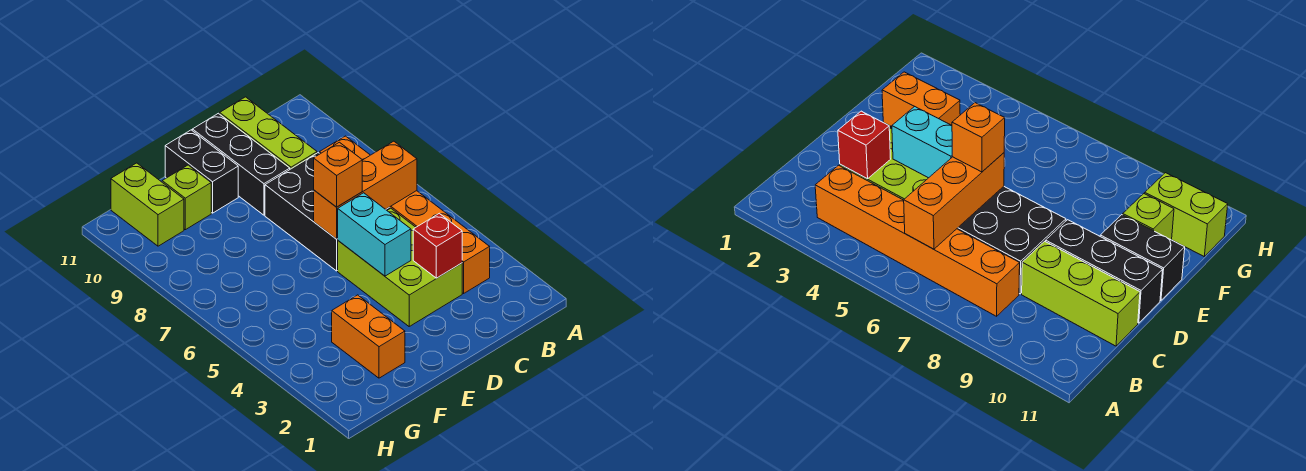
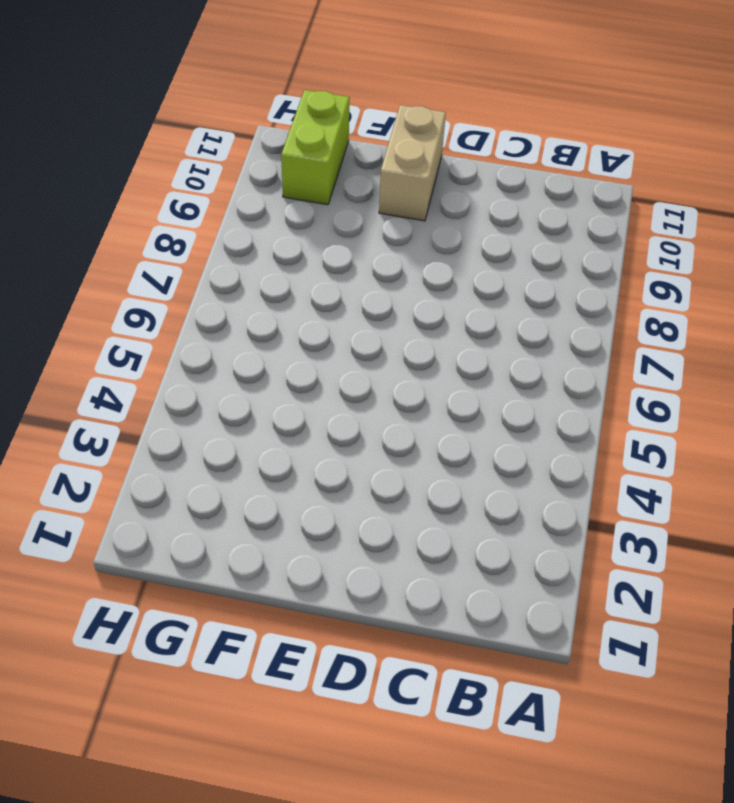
tan 1x2 brick [379,105,446,221] -> black 1x2 brick [165,130,238,213]
none -> orange 1x6 brick [320,136,490,293]
none -> lime 2x3 brick [338,208,462,326]
none -> black 2x3 brick [265,153,390,271]

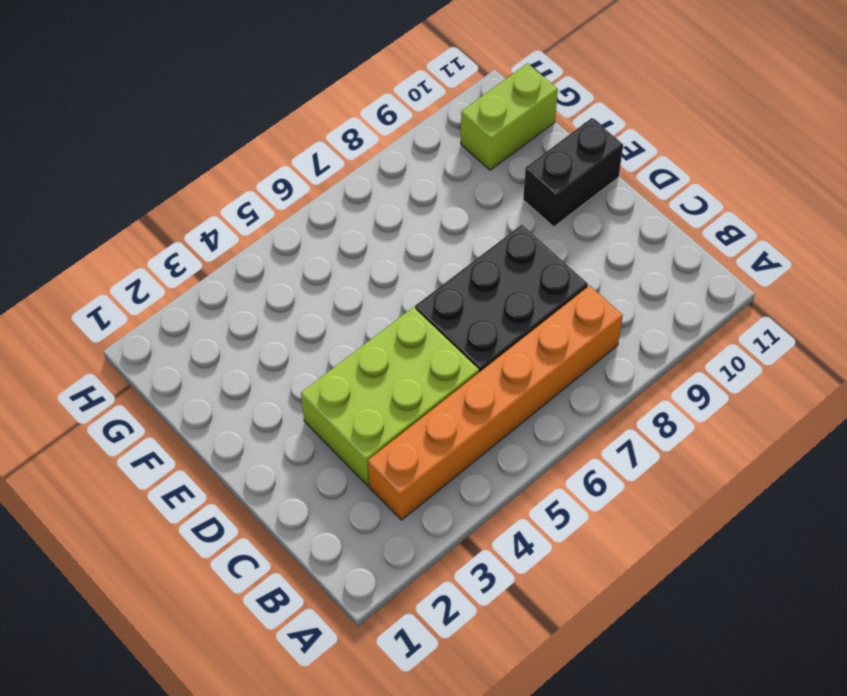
none -> lime 1x3 brick [220,97,317,169]
none -> black 1x3 brick [192,113,290,215]
none -> orange 1x2 brick [332,295,405,378]

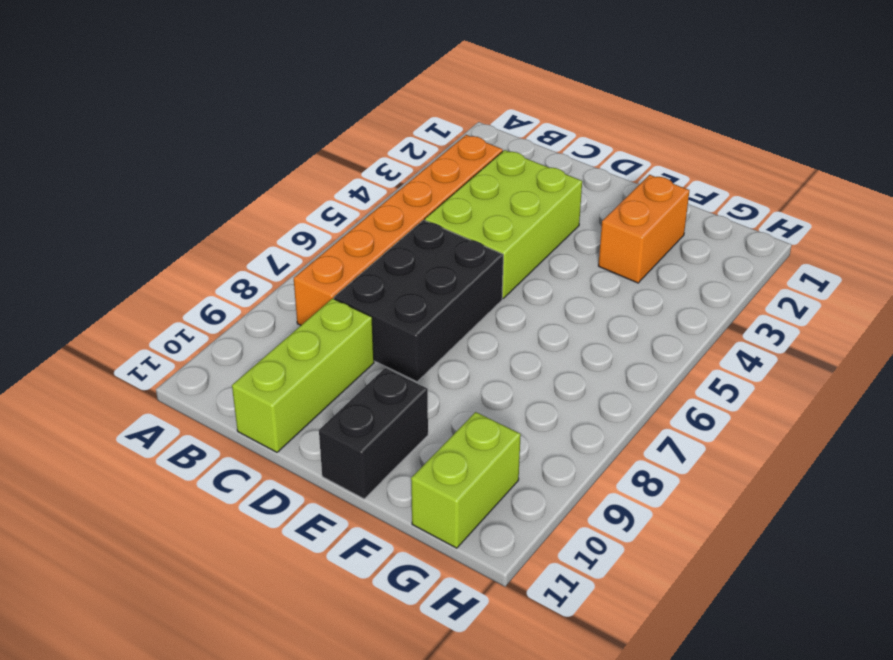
none -> black 1x3 brick [192,113,290,215]
none -> lime 1x1 brick [162,165,211,230]
none -> orange 1x3 brick [314,141,417,239]

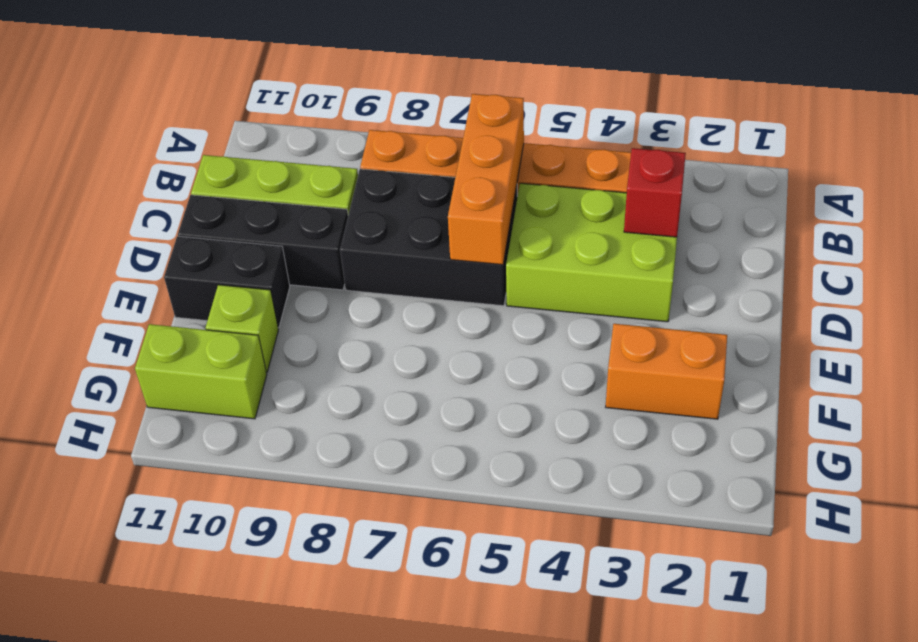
none -> cyan 1x2 brick [338,193,411,276]
none -> orange 1x1 brick [314,142,362,207]

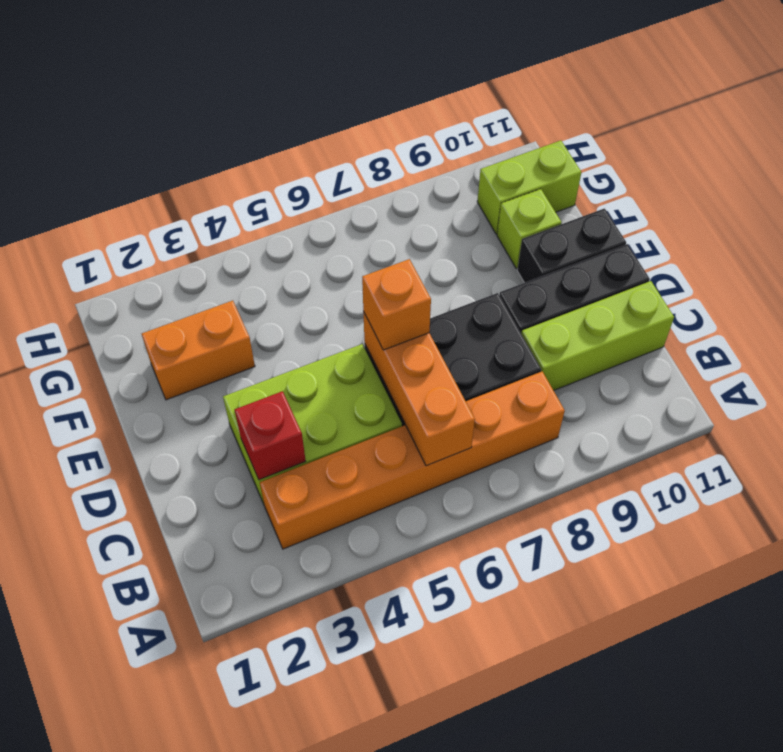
none -> cyan 1x2 brick [338,193,411,276]

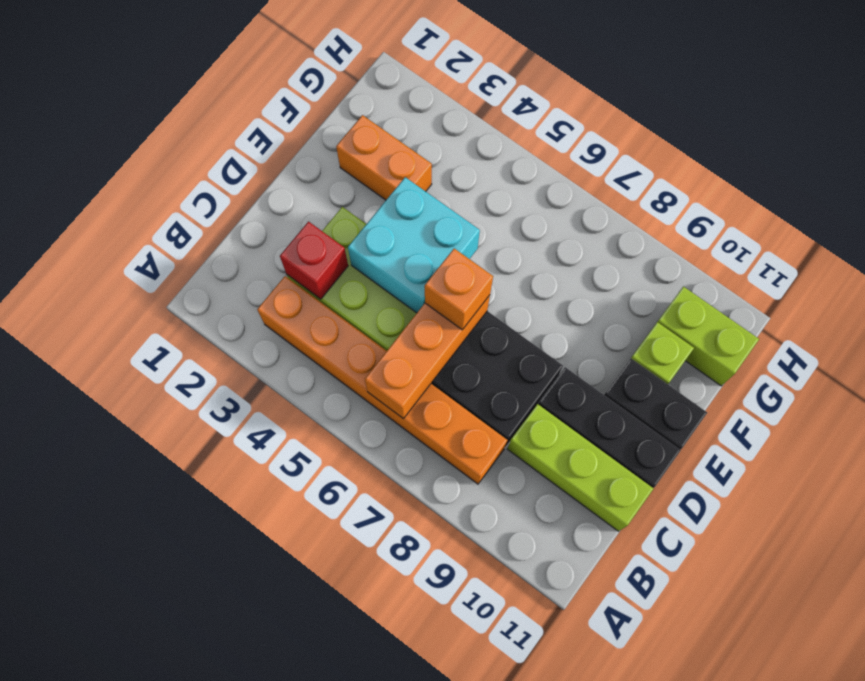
cyan 2x2 brick [348,177,480,313] -> cyan 1x2 brick [338,193,411,276]

